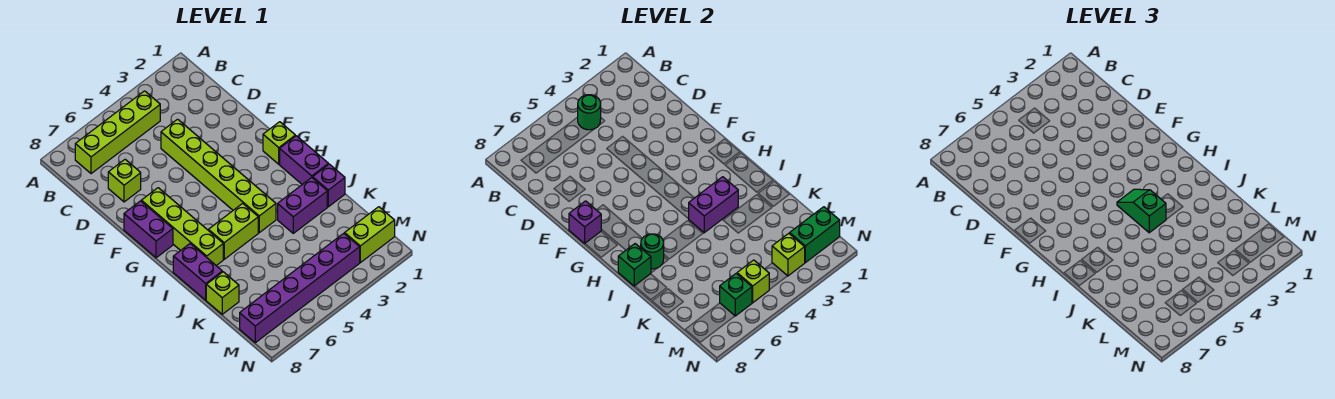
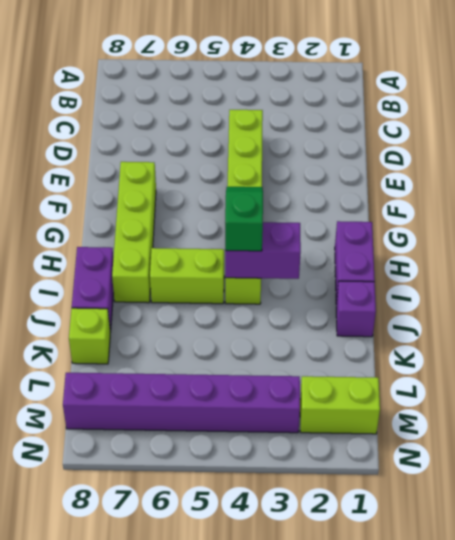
none -> lime 1x4 brick [75,91,160,174]
none -> lime 1x1 brick [108,159,141,202]
none -> purple 1x2 brick [124,201,173,258]

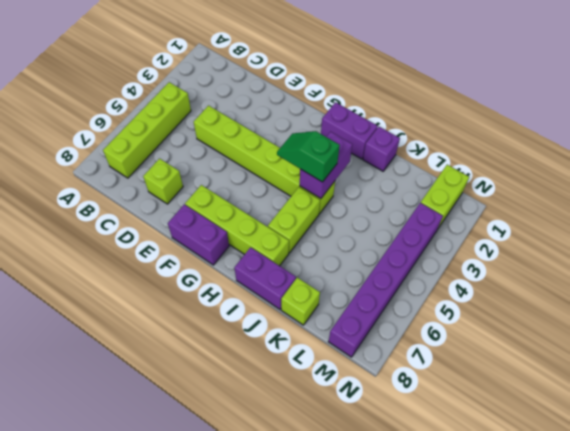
none -> lime 1x1 brick [263,122,295,164]
none -> purple 1x2 brick [278,178,327,233]
none -> green 1x1 round brick [578,95,601,130]

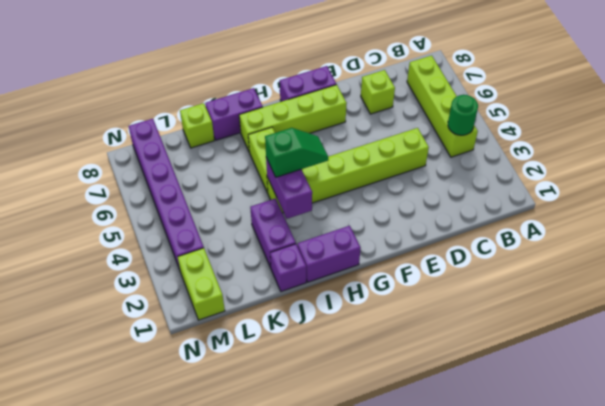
none -> lime 1x1 brick [263,122,295,164]
none -> purple 1x1 brick [569,201,601,243]
none -> green 1x1 round brick [641,234,664,269]

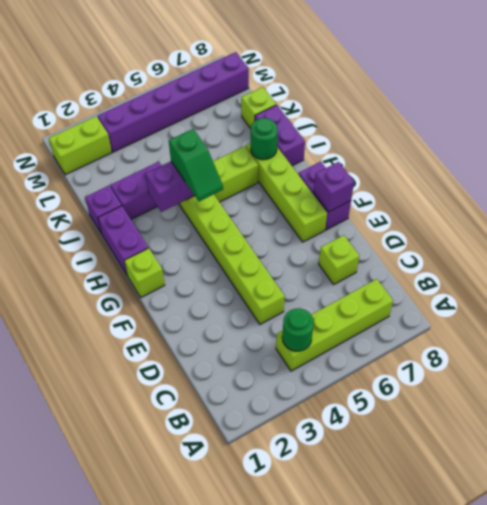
none -> green 1x1 brick [618,244,651,286]
none -> green 1x2 brick [790,207,840,263]
none -> lime 1x1 brick [772,233,805,276]

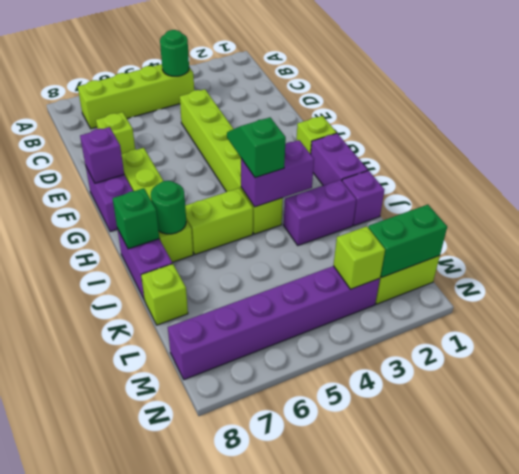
none -> lime 1x1 brick [737,260,769,303]
none -> green 1x1 brick [720,273,752,316]

